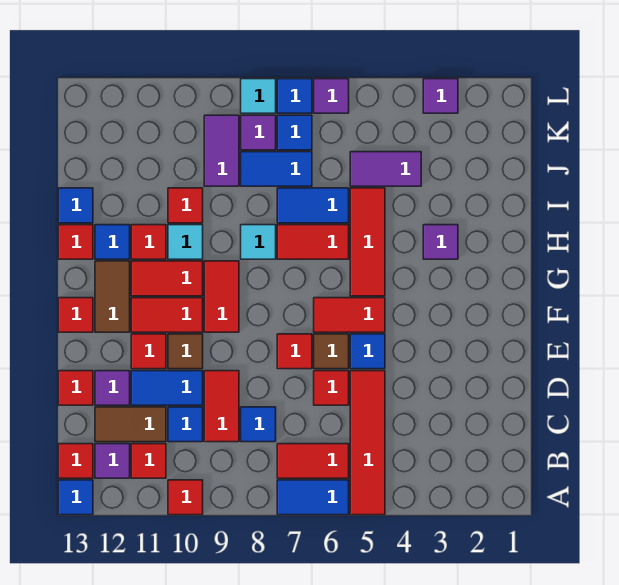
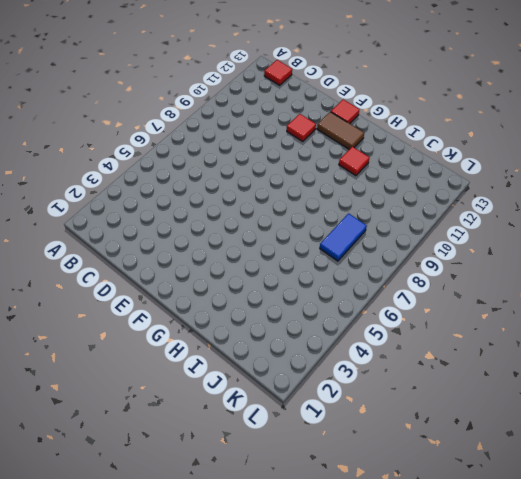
none -> red 1x4 tile [350,371,385,515]
none -> blue 1x2 tile [277,480,349,515]
none -> red 1x1 tile [168,480,203,515]
none -> blue 1x1 tile [58,480,93,515]

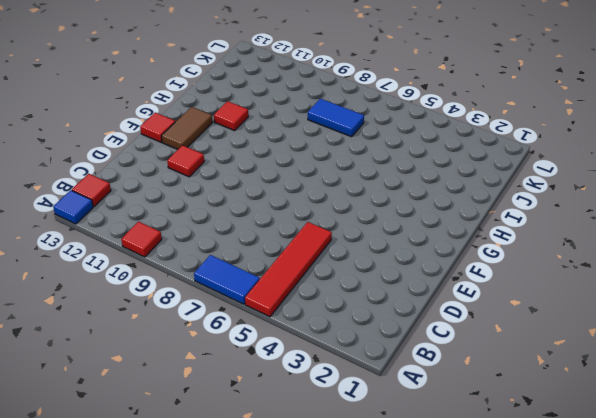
none -> red 1x2 tile [277,444,349,478]
none -> red 1x1 tile [131,444,166,478]
none -> purple 1x1 tile [95,444,130,478]
none -> blue 1x1 tile [241,407,276,442]

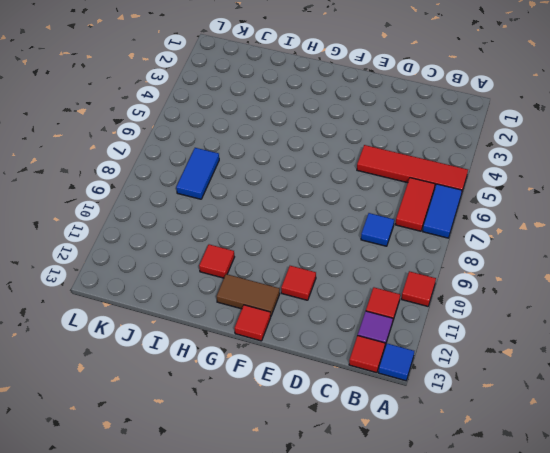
none -> red 1x2 tile [204,371,239,442]
none -> blue 1x1 tile [168,407,203,442]
none -> brown 1x2 tile [95,407,166,442]
none -> red 1x1 tile [314,371,349,405]

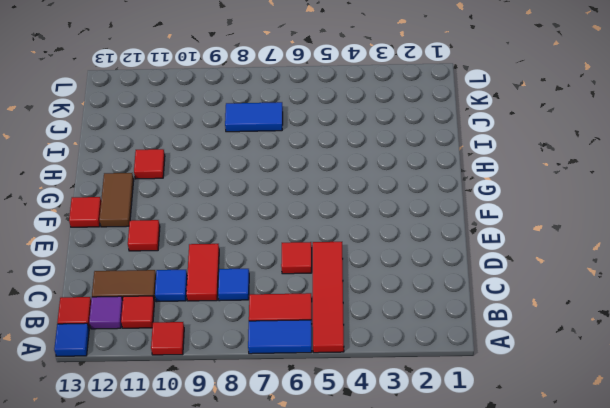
none -> blue 1x2 tile [131,371,203,405]
none -> purple 1x1 tile [95,371,130,405]
none -> red 1x1 tile [58,371,93,405]
none -> blue 1x1 tile [350,334,385,369]

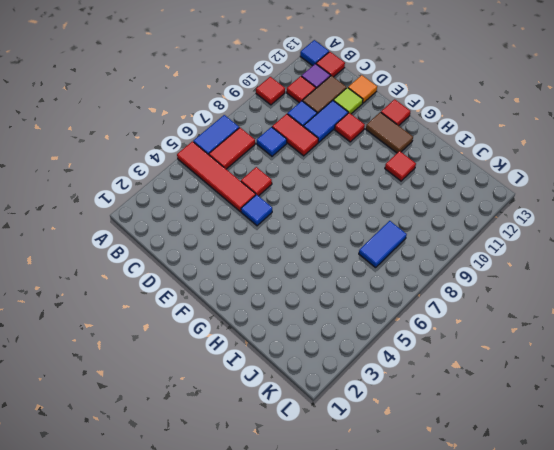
lime 1x1 tile [333,88,363,114] -> purple 1x1 tile [95,371,130,405]
orange 1x1 tile [348,75,377,103] -> red 1x1 tile [58,371,93,405]
none -> brown 1x1 tile [314,334,349,369]
none -> red 1x1 tile [277,334,312,369]
none -> brown 1x1 tile [168,334,203,369]
none -> red 1x2 tile [314,298,385,332]

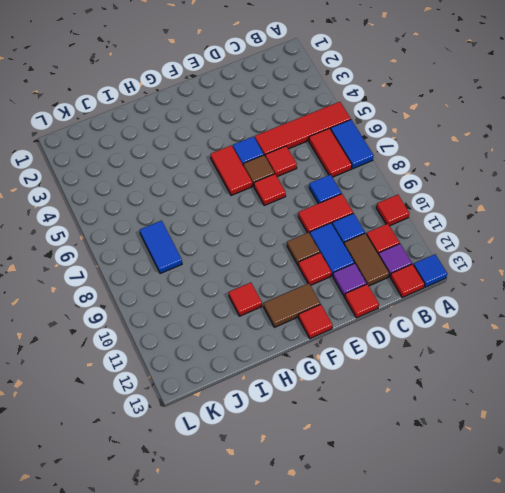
none -> red 1x2 tile [204,261,239,332]
none -> red 1x2 tile [131,298,203,332]
none -> red 1x3 tile [350,188,385,296]
none -> red 1x2 tile [131,261,203,296]

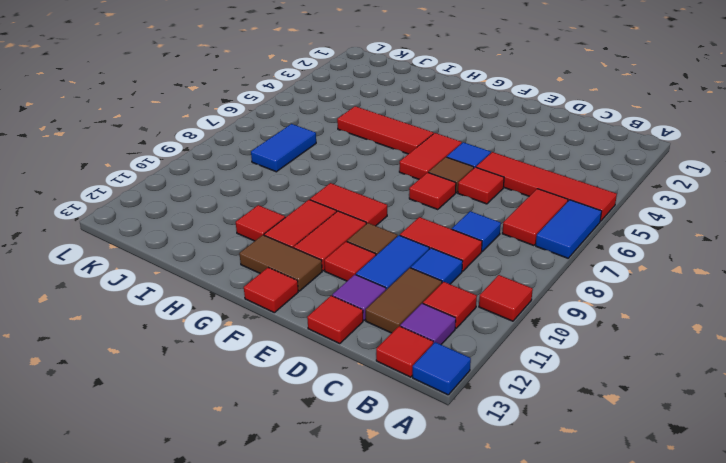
none -> purple 1x1 tile [423,225,458,259]
none -> red 1x2 tile [277,225,349,259]
none -> cyan 1x1 tile [241,225,276,259]
none -> cyan 1x1 tile [168,225,203,259]

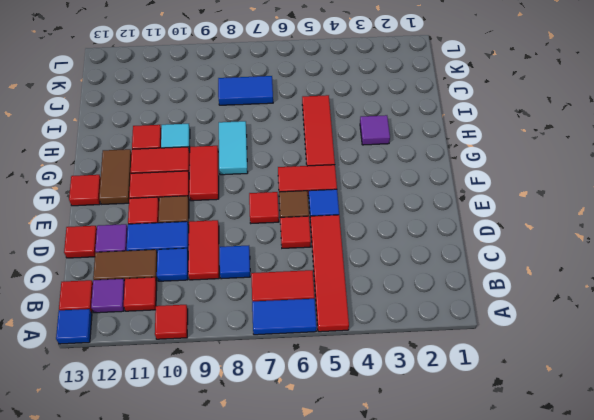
cyan 1x2 tile [219,121,248,175] -> cyan 1x1 tile [241,225,276,259]
none -> red 1x2 tile [277,225,349,259]
none -> blue 1x1 tile [95,225,130,259]
none -> red 1x1 tile [58,225,93,259]
none -> blue 1x2 tile [277,188,349,223]

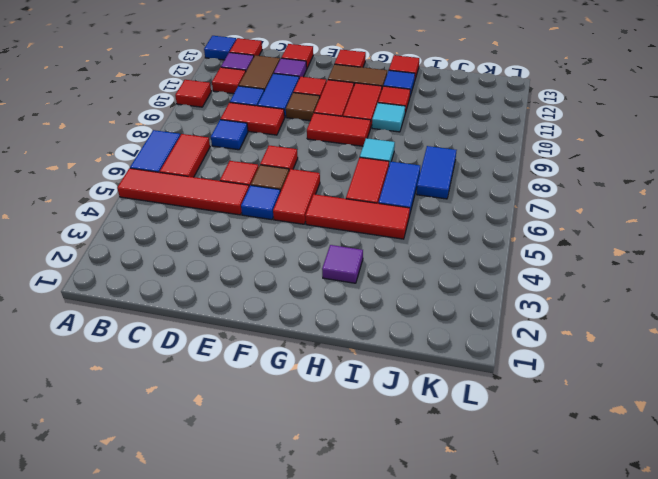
none -> red 1x1 tile [168,188,203,223]
none -> blue 1x1 tile [58,188,93,223]
none -> purple 1x2 tile [350,152,421,186]
none -> purple 1x2 tile [204,115,239,186]

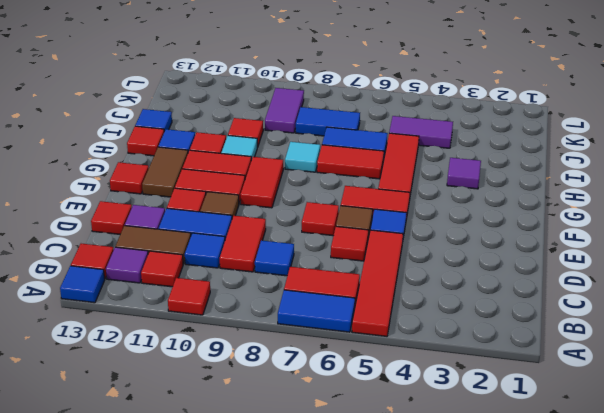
none -> blue 1x1 tile [277,115,312,150]
none -> purple 1x1 tile [241,115,276,150]
none -> purple 1x1 tile [423,79,458,113]
none -> purple 1x1 tile [314,79,349,113]

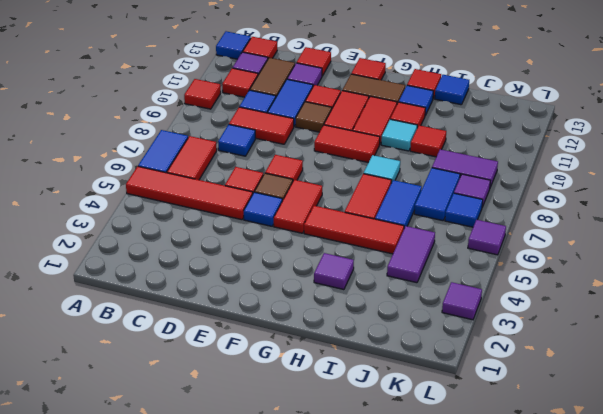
none -> blue 1x1 tile [277,79,312,113]
none -> cyan 1x1 tile [241,79,276,113]

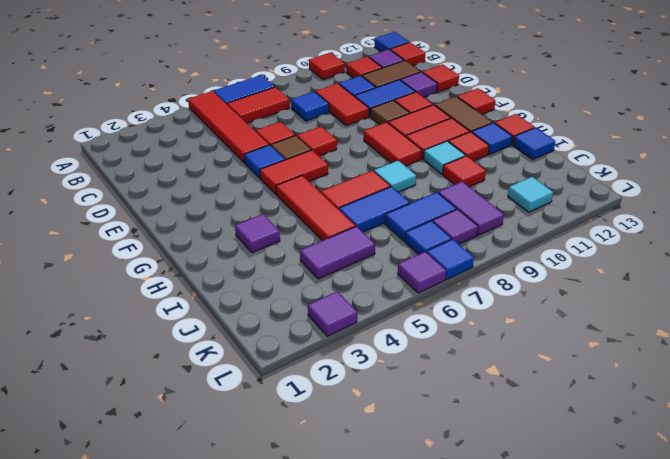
cyan 1x1 tile [508,177,553,212] -> cyan 1x1 tile moved to [241,79,276,113]

